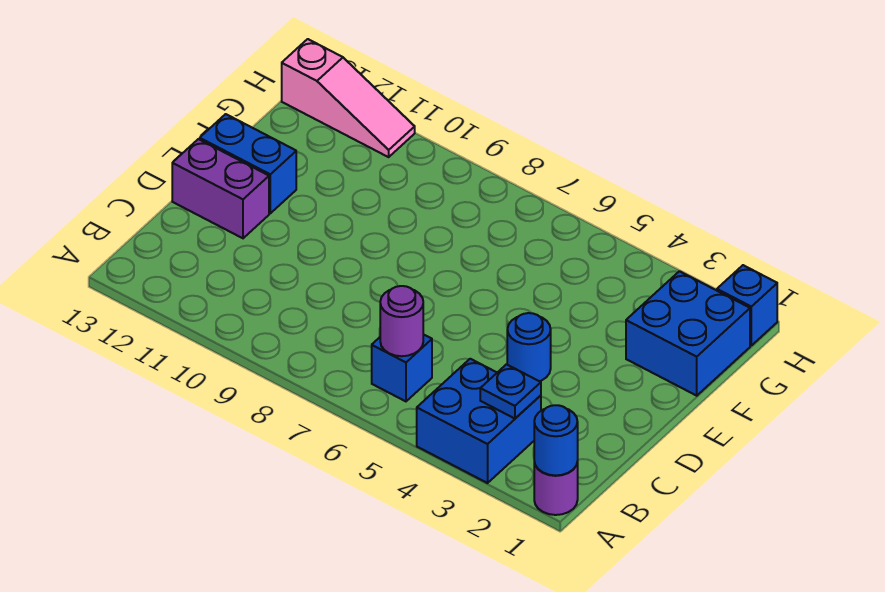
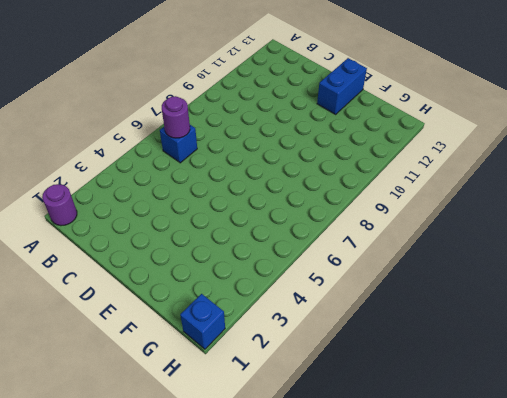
none -> blue 2x2 brick [417,359,541,483]
none -> blue 1x1 round brick [507,313,551,381]
none -> purple 1x2 brick [172,139,269,238]

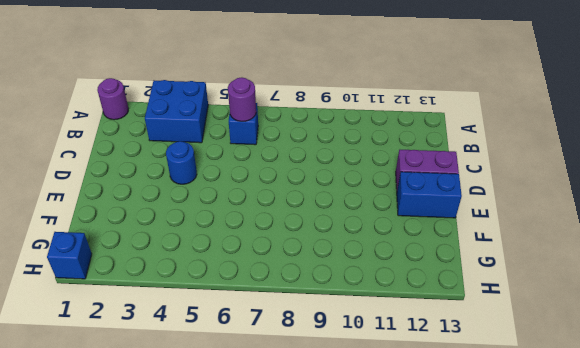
none -> blue 2x2 brick [626,271,750,396]
none -> pink 1x3 slope [282,39,415,157]
none -> blue 1x1 round brick [534,405,578,475]

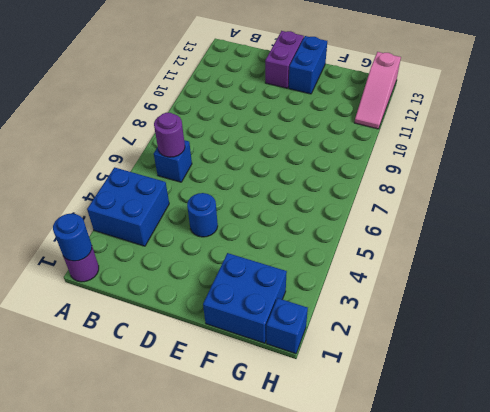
none -> blue 1x1 plate [480,364,541,419]

